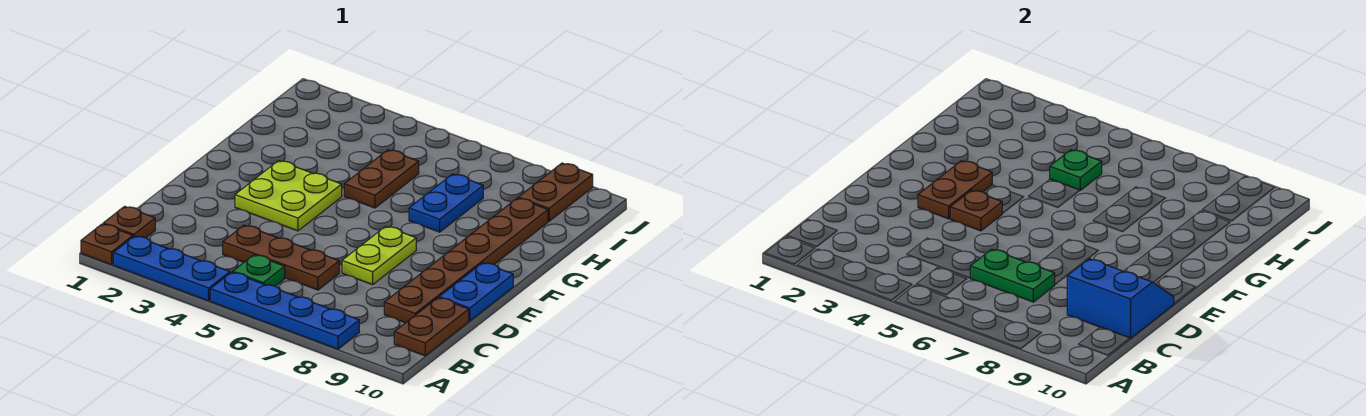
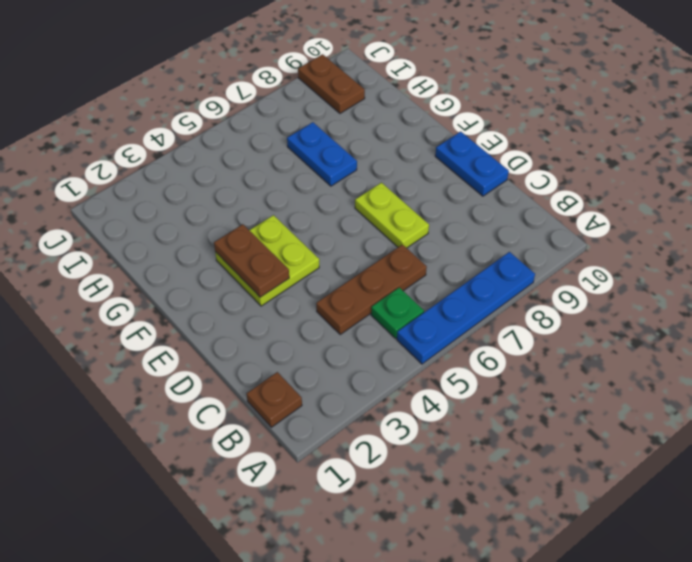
none -> brown 1x1 plate [81,224,133,265]
none -> blue 1x3 plate [113,236,230,301]
none -> brown 1x2 plate [394,298,469,356]

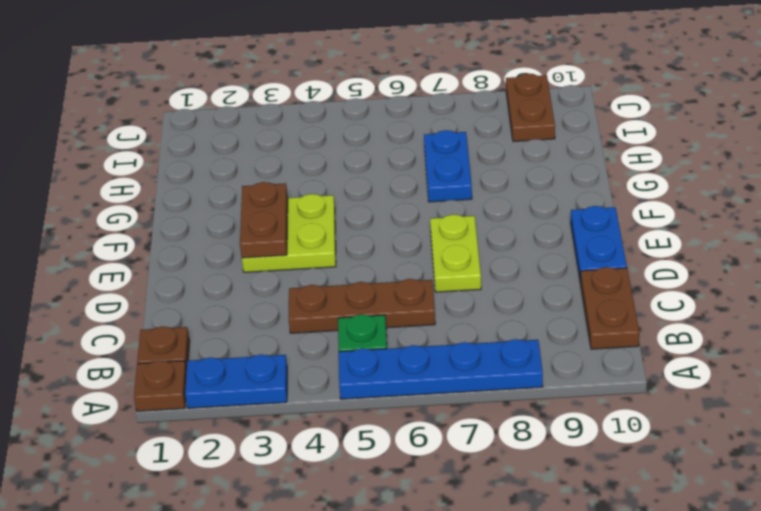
blue 1x2 plate [185,354,287,408] -> blue 1x3 plate [113,236,230,301]
none -> brown 1x6 plate [384,198,548,323]
none -> brown 1x2 plate [344,150,419,208]
none -> green 1x2 plate [970,249,1055,302]

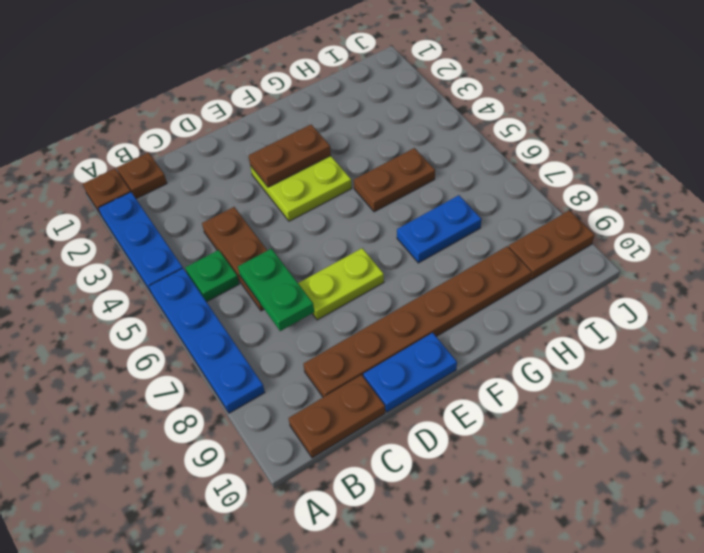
none -> blue 2x2 slope [1067,259,1174,338]
none -> brown 1x1 plate [950,190,1002,231]
none -> green 1x1 plate [1050,150,1102,190]

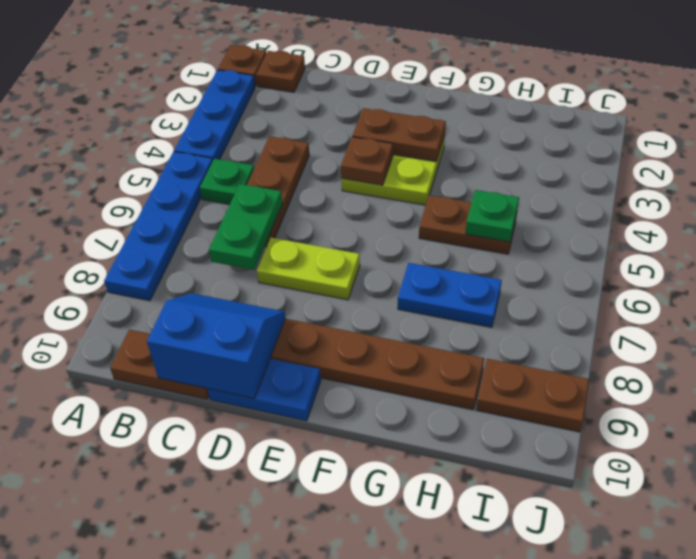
blue 2x2 slope [147,293,286,399] -> blue 2x2 slope turned to [1067,259,1174,338]

